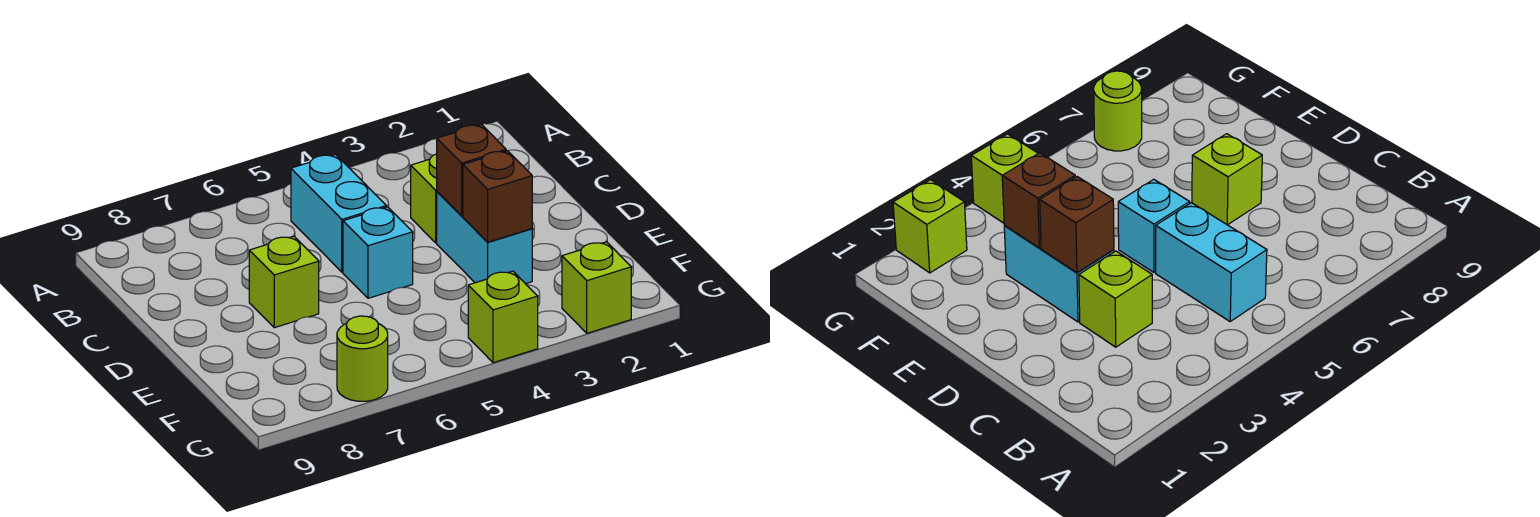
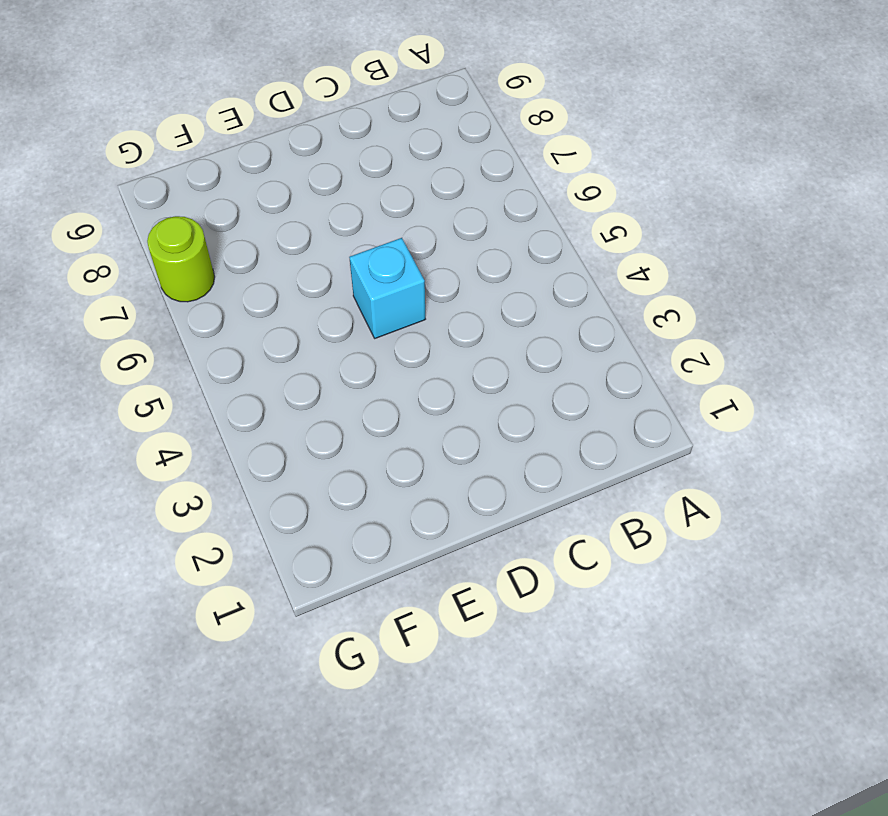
none -> cyan 1x2 brick [291,154,386,272]
none -> lime 1x1 brick [411,154,437,243]

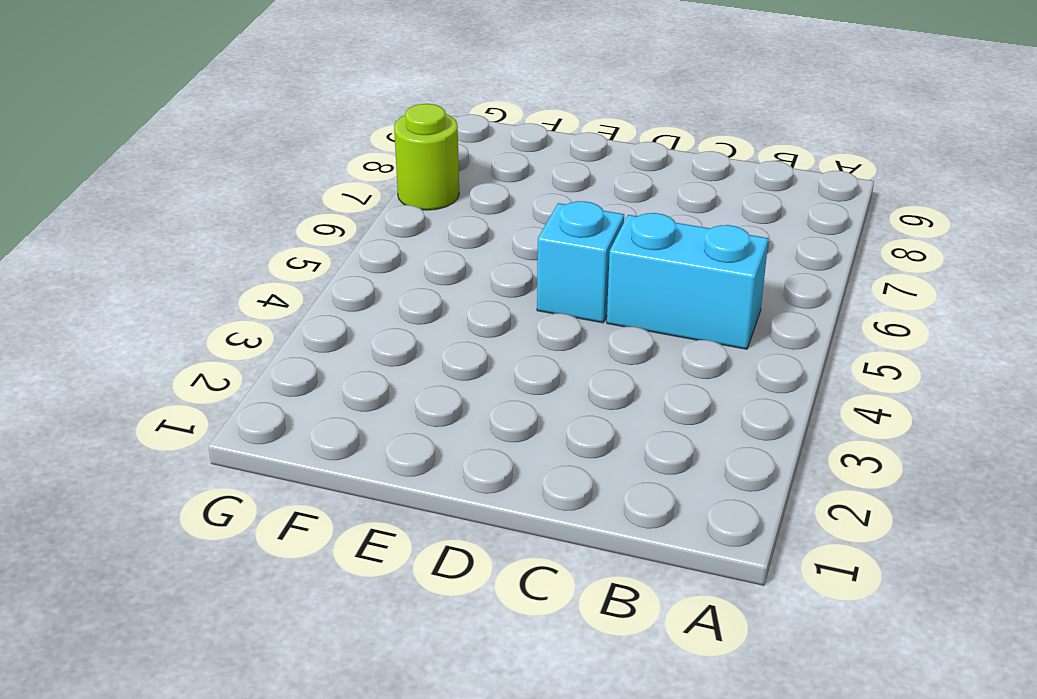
none -> lime 1x1 brick [411,154,437,243]
none -> cyan 1x2 brick [437,192,532,284]

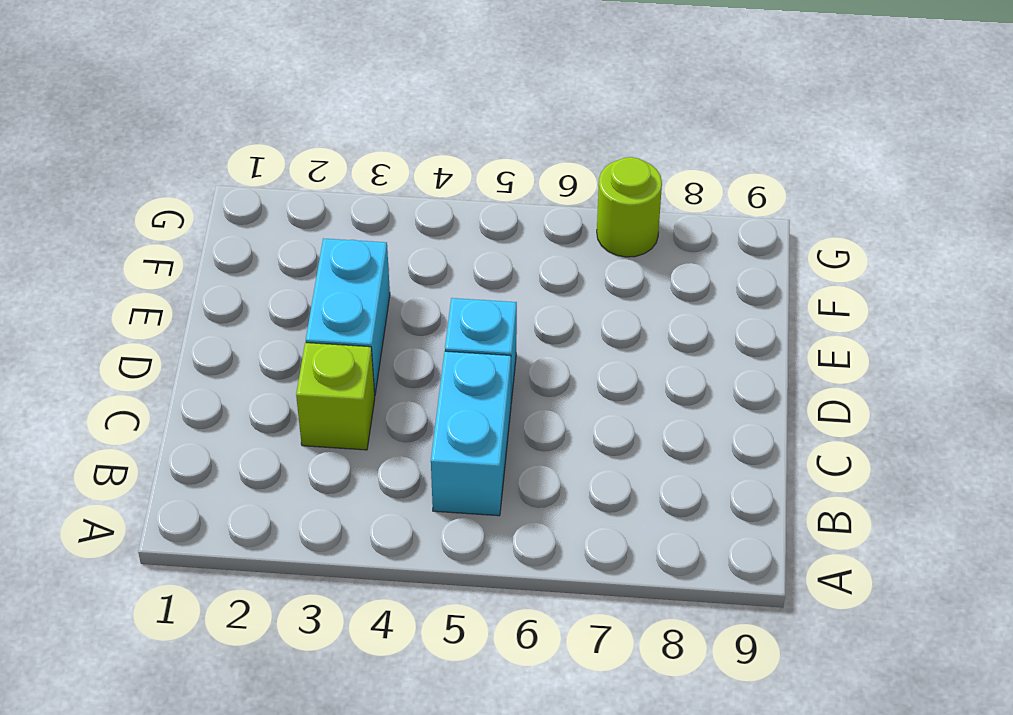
none -> lime 1x1 brick [249,236,319,328]
none -> lime 1x1 brick [562,242,631,333]

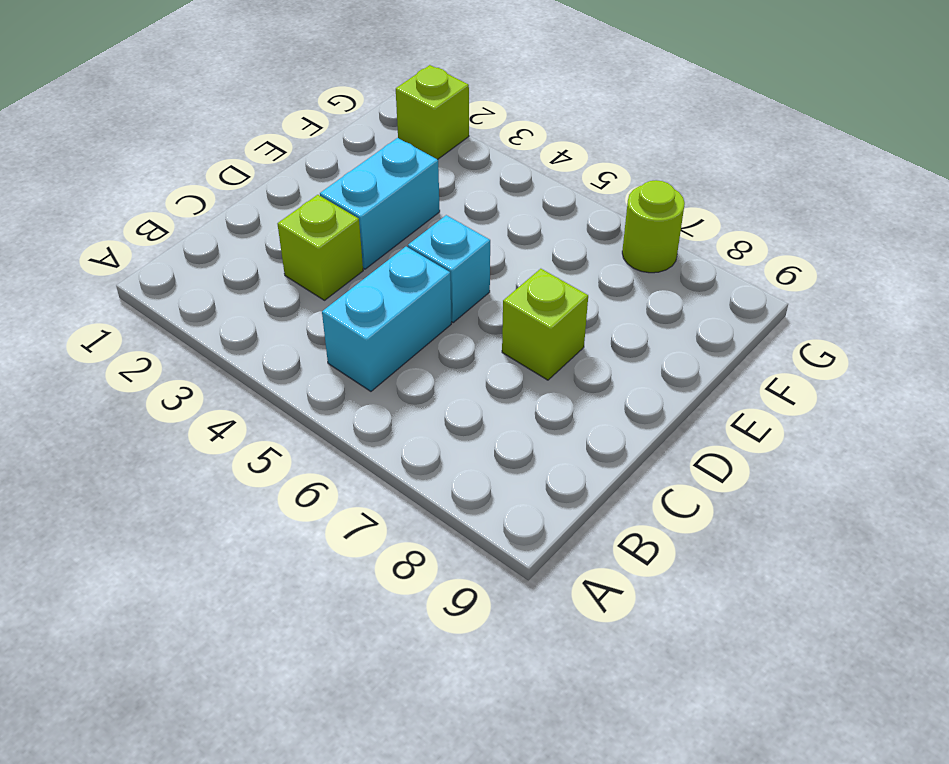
none -> lime 1x1 brick [468,271,538,363]
none -> brown 1x1 brick [437,124,506,216]

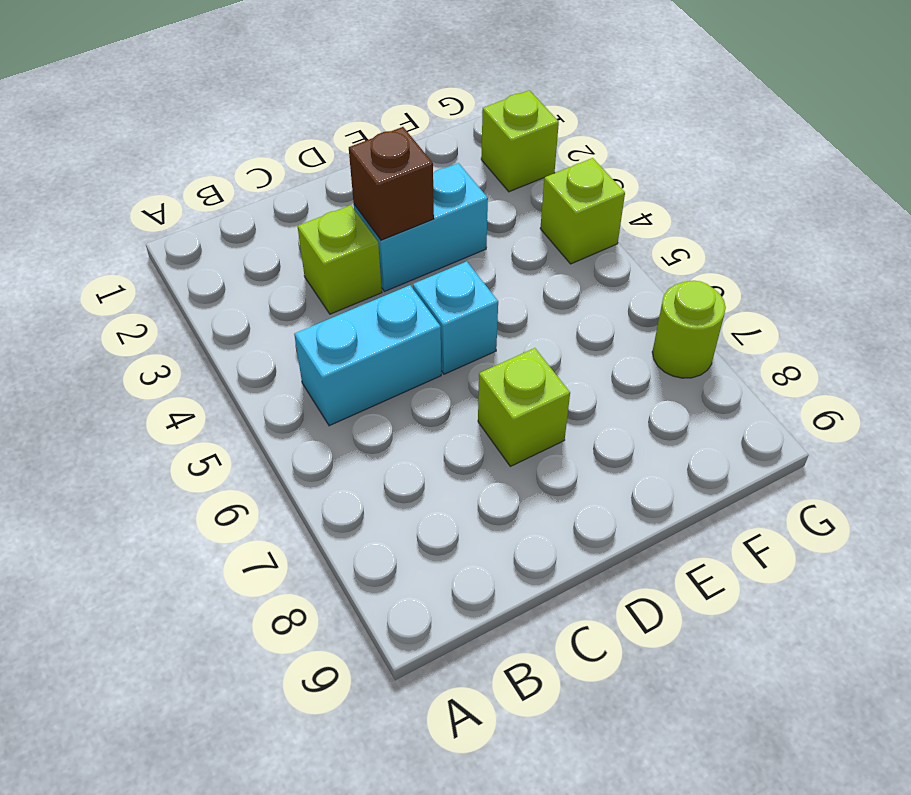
none -> brown 1x1 brick [463,151,532,242]

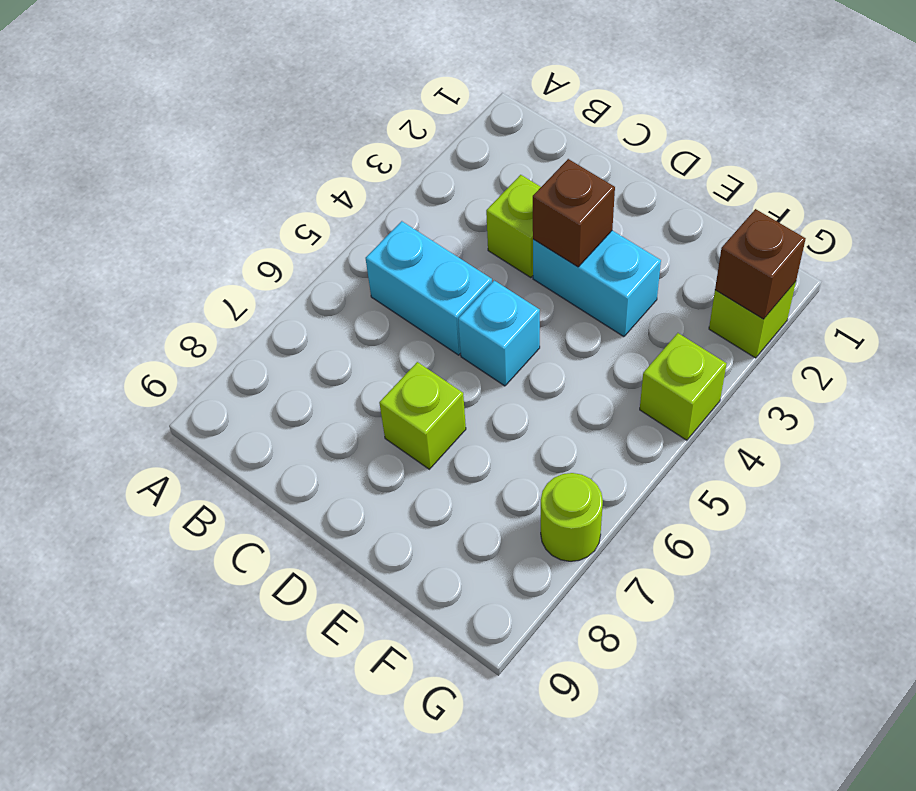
brown 1x1 brick [715,209,806,319] -> brown 1x1 brick moved to [463,151,532,242]

